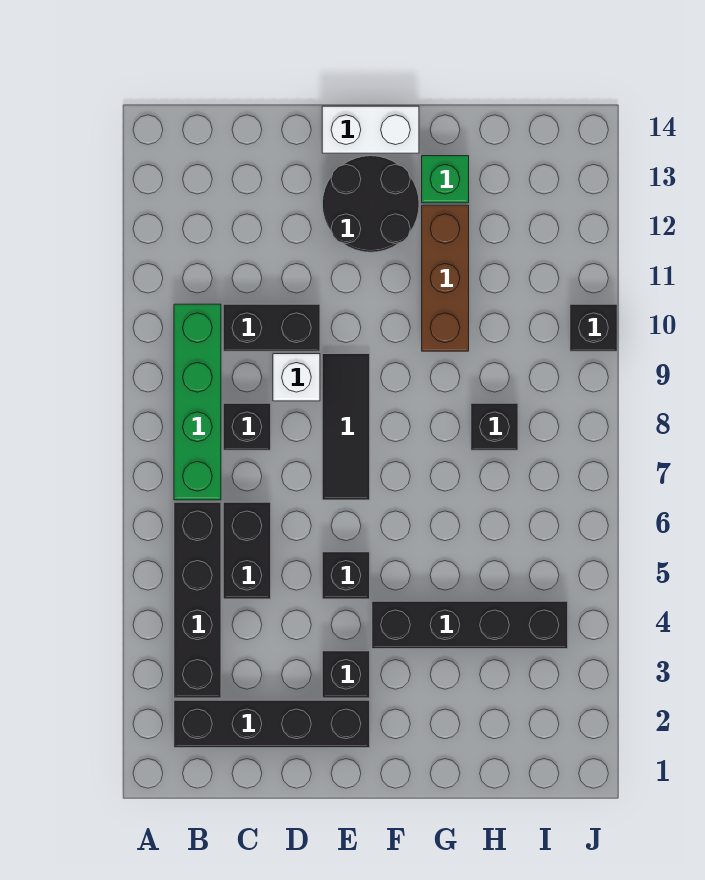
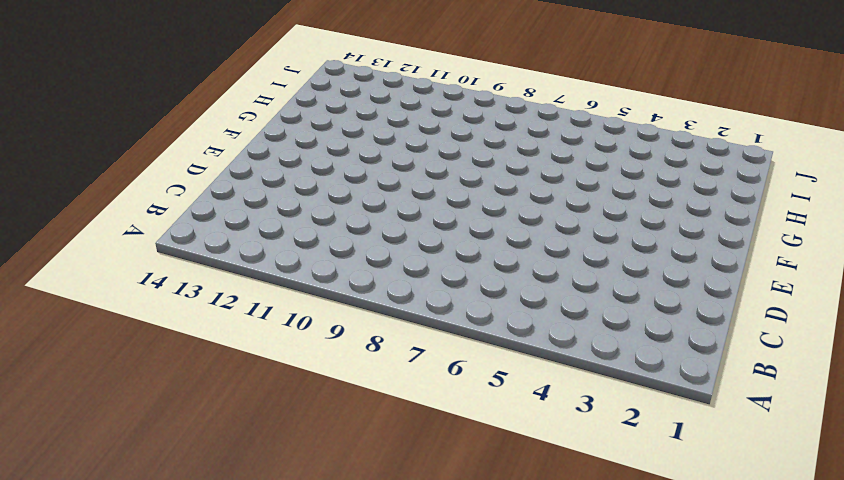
none -> black 1x4 brick [174,700,370,748]
none -> black 1x4 brick [174,502,221,698]
none -> green 1x4 brick [174,304,221,500]

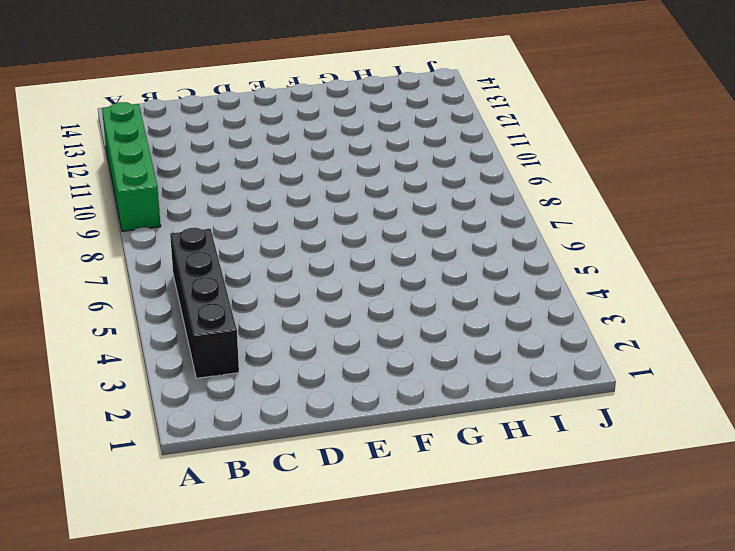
green 1x4 brick [102,102,161,231] -> green 1x4 brick moved to [174,304,221,500]
none -> black 1x4 brick [174,700,370,748]
none -> black 1x2 brick [223,502,271,599]
none -> black 1x1 brick [223,403,271,450]

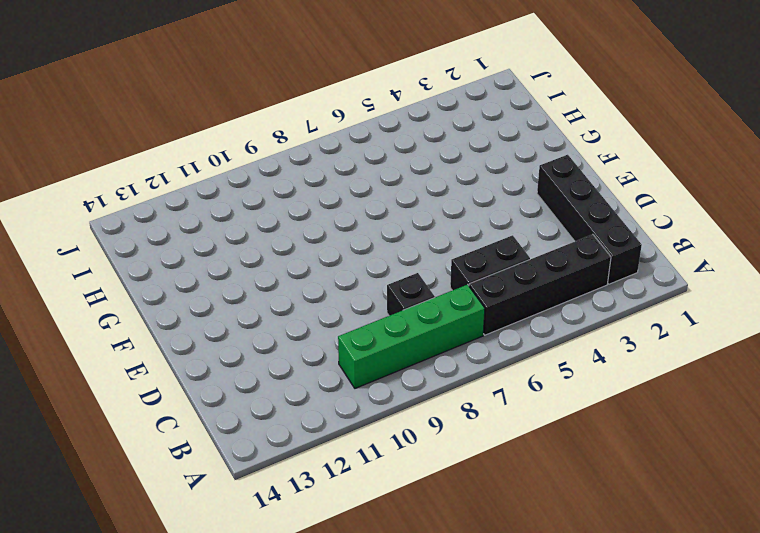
none -> black 1x2 brick [223,304,320,351]
none -> white 1x1 brick [273,354,320,401]
none -> black 1x1 brick [322,651,370,698]

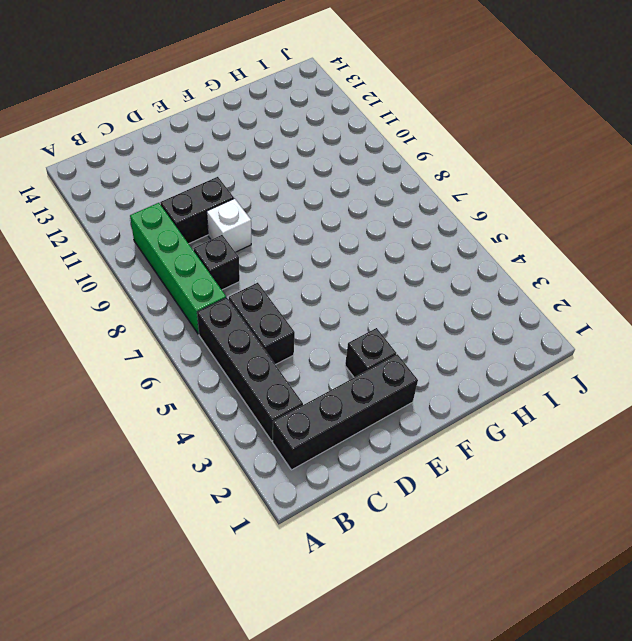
none -> black 1x1 brick [322,552,370,599]
none -> black 1x3 tile [322,354,370,500]
none -> black 2x2 round brick [323,156,419,252]

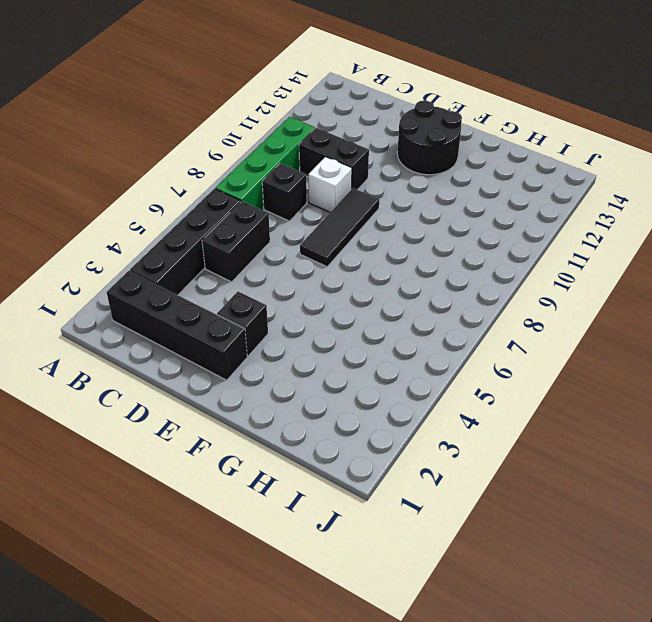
none -> black 1x1 brick [322,552,370,599]
none -> white 1x2 brick [322,106,419,153]
none -> black 1x4 brick [372,601,568,649]

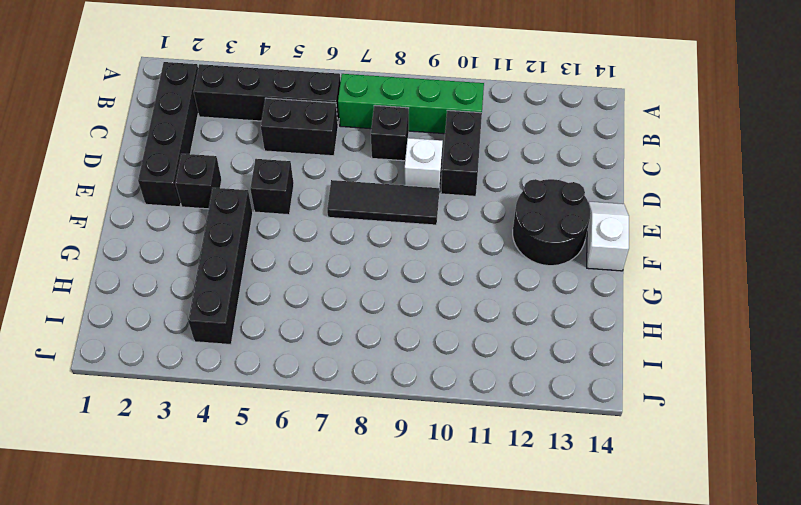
white 1x2 slope [587,202,629,271] -> white 1x2 brick [322,106,419,153]
none -> brown 1x3 brick [422,205,469,351]
none -> green 1x1 brick [422,156,469,203]
none -> black 1x1 brick [471,403,518,450]

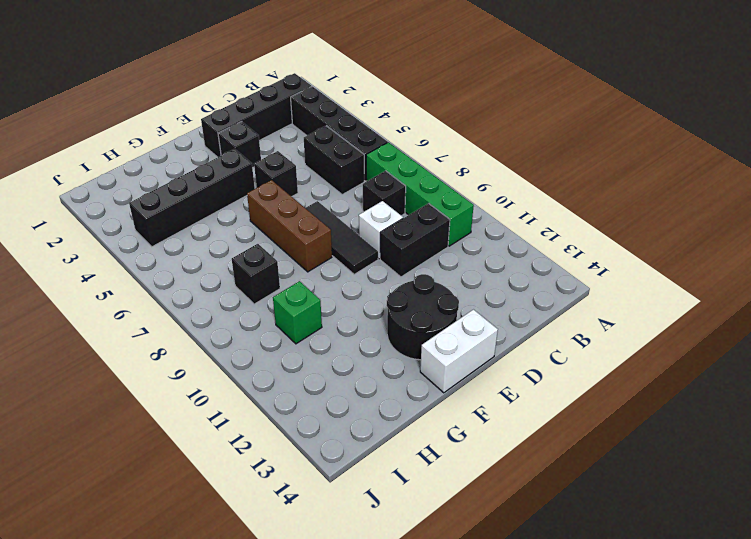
brown 1x3 brick [247,180,332,272] -> brown 1x3 brick moved to [422,205,469,351]
green 1x1 brick [273,281,322,344] -> green 1x1 brick moved to [422,156,469,203]
none -> black 1x1 brick [570,304,617,351]

